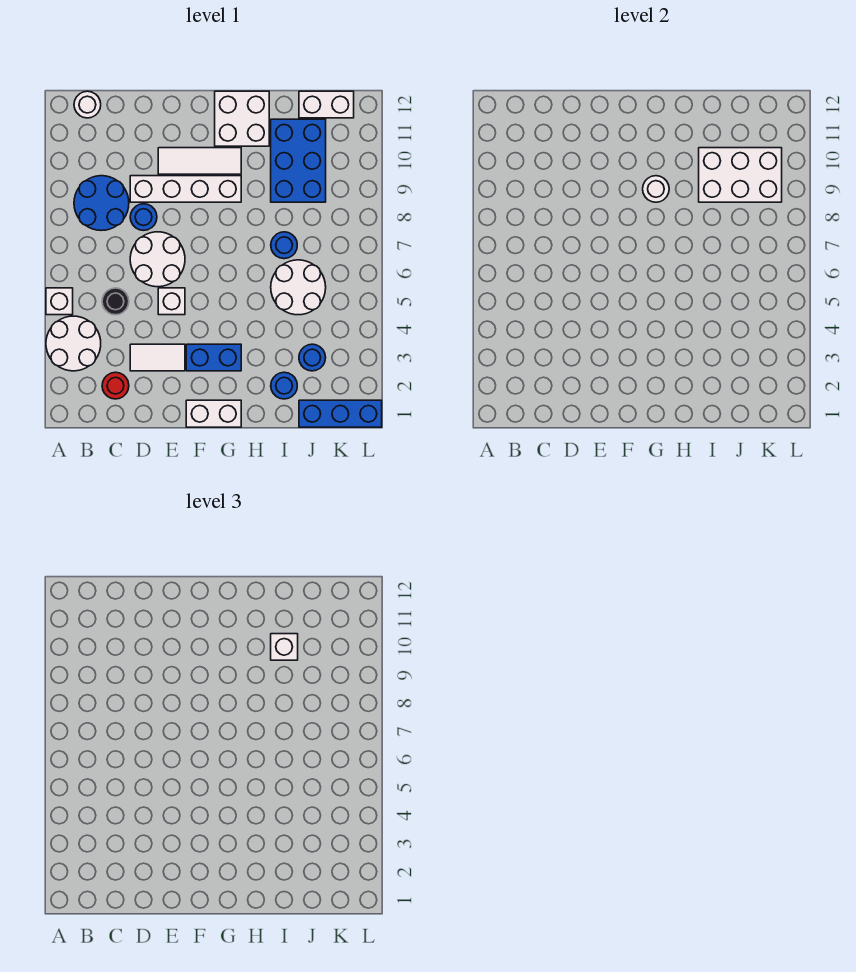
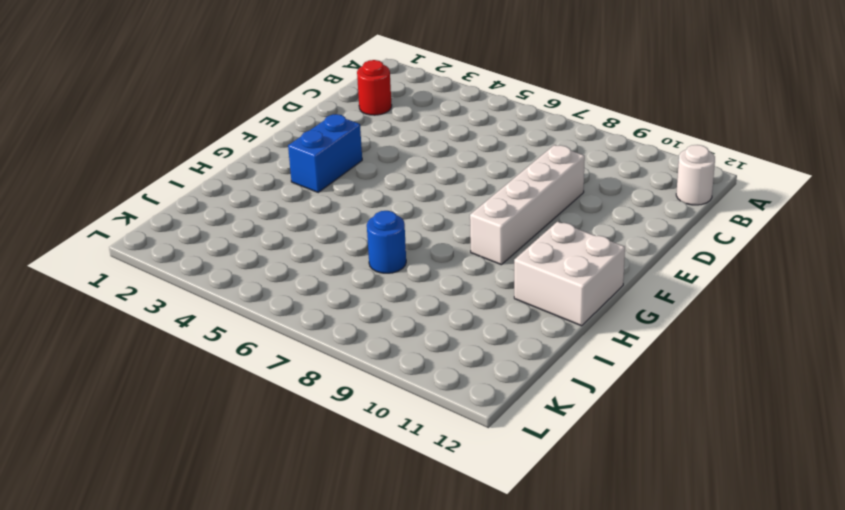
none -> white 2x2 round brick [46,316,101,371]
none -> white 1x1 brick [46,288,73,315]
none -> blue 2x2 round brick [74,176,129,231]

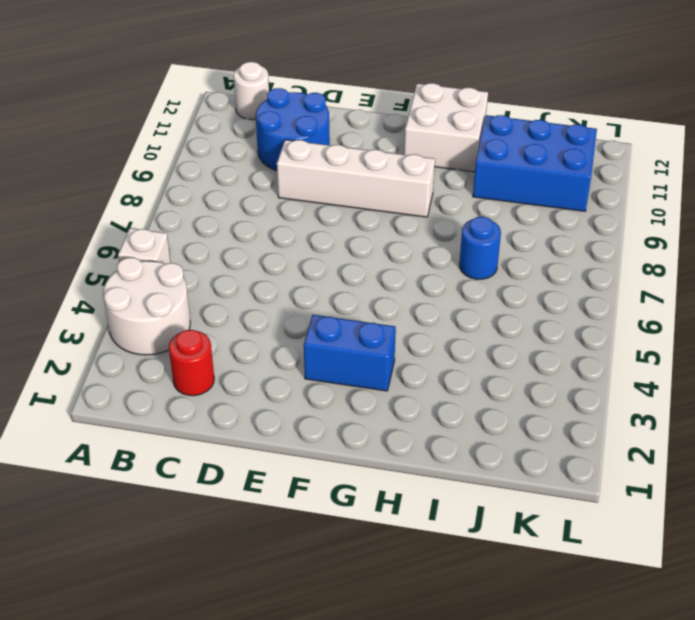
blue 2x2 round brick [256,88,330,171] -> blue 2x2 round brick moved to [74,176,129,231]
blue 2x3 brick [473,115,597,211] -> blue 2x3 brick turned to [271,119,326,202]
none -> black 1x1 round brick [102,288,129,315]
none -> white 1x2 tile [130,344,185,371]
none -> white 2x2 round brick [130,232,185,287]

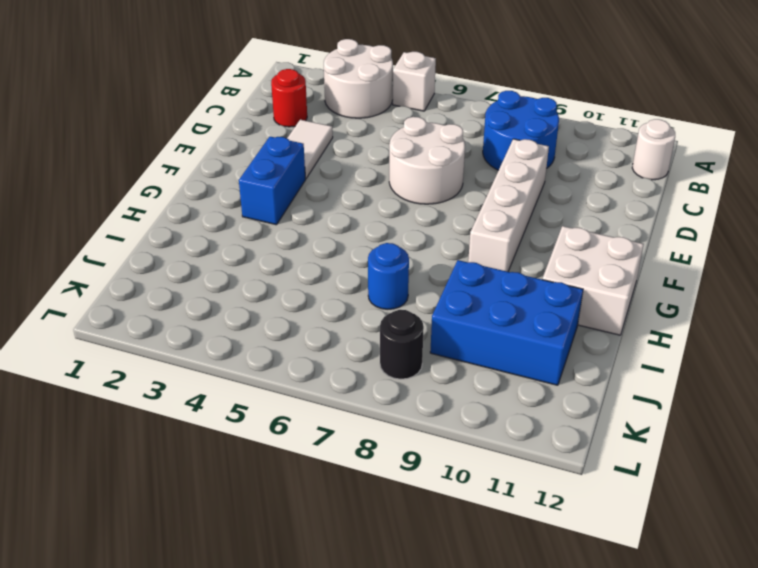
black 1x1 round brick [380,310,424,379] -> black 1x1 round brick moved to [102,288,129,315]
none -> blue 1x1 round brick [130,204,157,230]
none -> white 1x1 brick [158,288,185,315]
none -> white 1x3 tile [158,148,241,174]

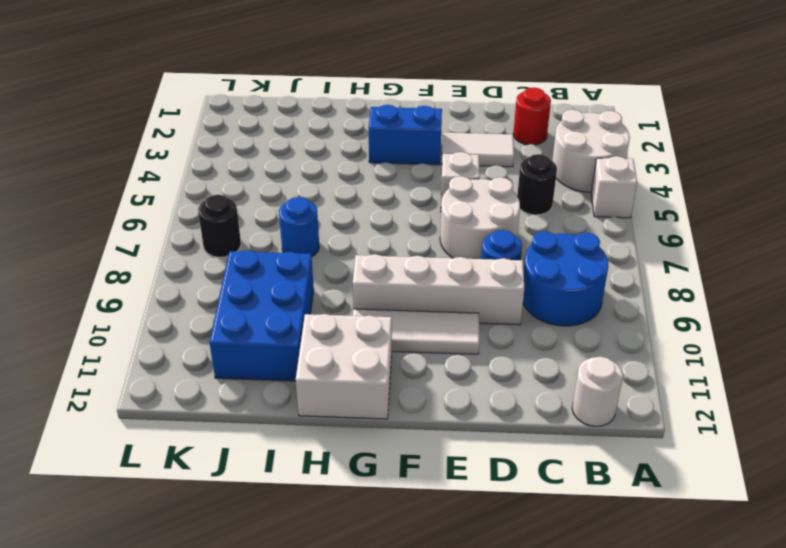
black 1x1 round brick [198,195,241,257] -> none
none -> white 1x2 brick [186,400,241,427]
none -> blue 1x1 round brick [271,372,297,399]
none -> white 2x2 round brick [271,260,326,315]

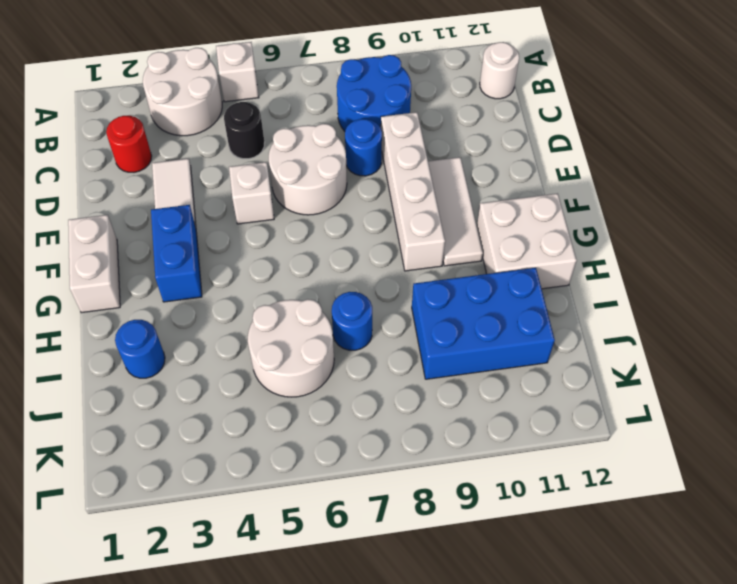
none -> blue 1x3 brick [299,400,382,427]
none -> blue 1x1 round brick [299,344,326,371]
none -> white 1x2 brick [299,91,354,118]

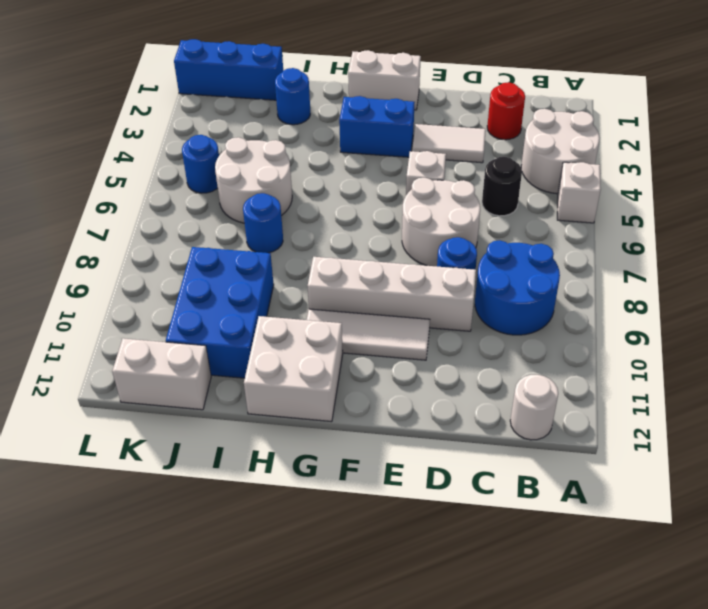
blue 1x1 round brick [182,135,219,193] -> blue 1x1 round brick moved to [299,344,326,371]
none -> white 1x1 round brick [643,176,669,202]
none -> white 2x3 brick [699,148,782,202]
none -> white 1x1 brick [271,634,298,660]

